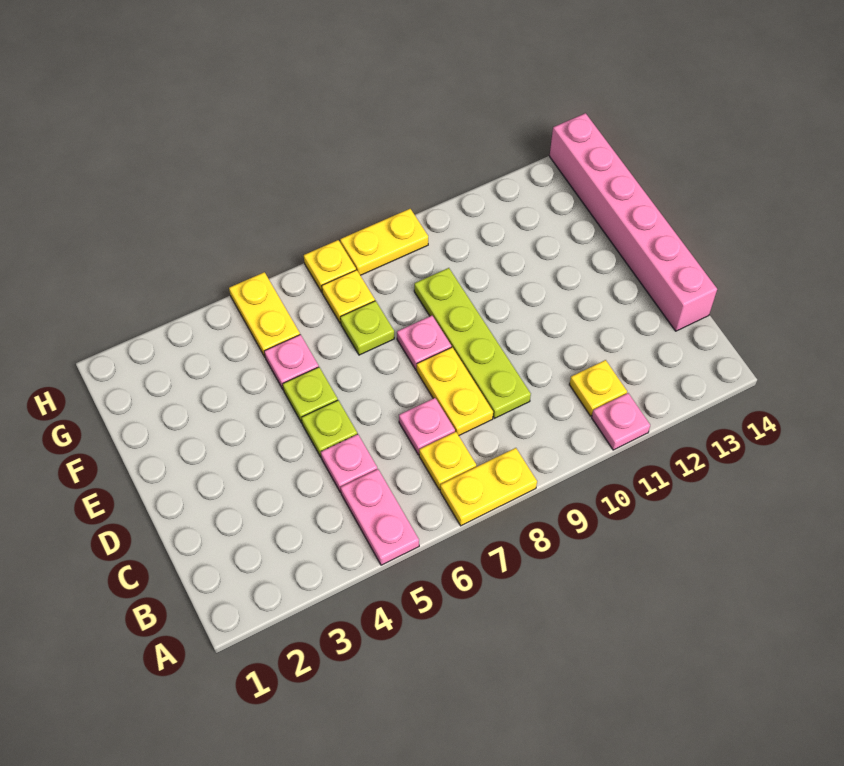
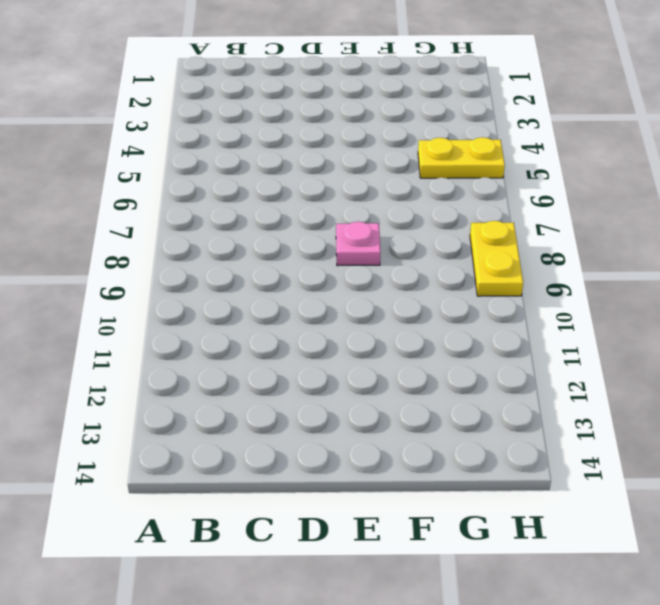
none -> pink 1x2 plate [341,469,419,565]
none -> yellow 1x2 plate [440,448,537,526]
none -> pink 1x1 plate [592,393,650,450]

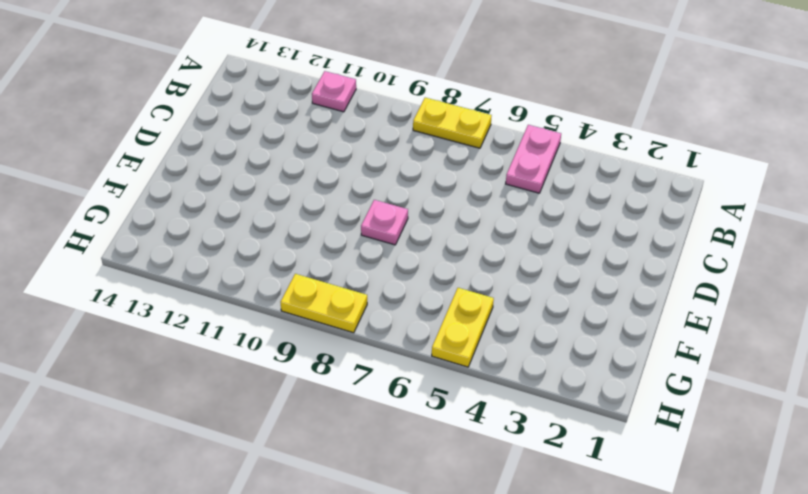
none -> yellow 1x1 plate [419,432,476,490]
none -> yellow 1x1 plate [569,360,627,416]
none -> pink 1x1 plate [321,434,377,492]

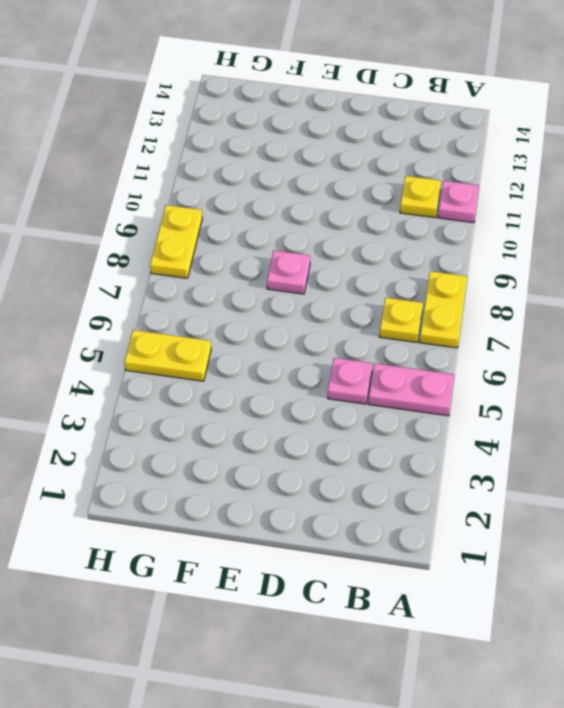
none -> pink 1x1 plate [399,398,455,455]
none -> yellow 1x2 plate [417,347,493,435]
none -> lime 1x4 plate [414,268,531,418]

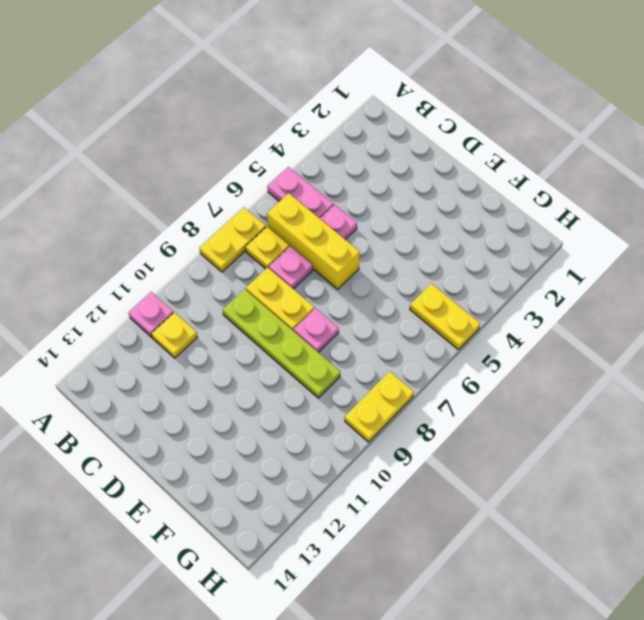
yellow 1x3 brick [267,193,360,289] -> none
none -> pink 1x6 brick [550,113,717,331]
none -> lime 1x1 plate [302,400,357,457]
none -> lime 1x1 plate [283,367,338,423]

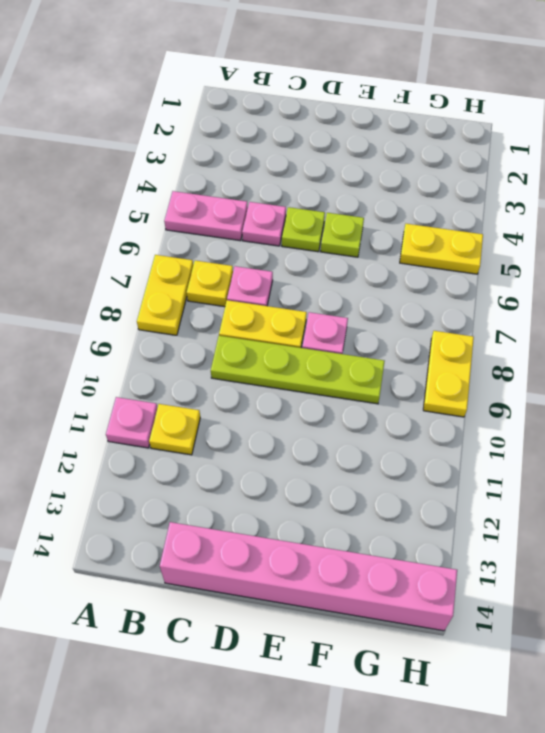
none -> pink 1x1 plate [264,335,319,390]
none -> lime 1x1 plate [340,301,394,355]
none -> yellow 1x1 plate [322,270,375,323]

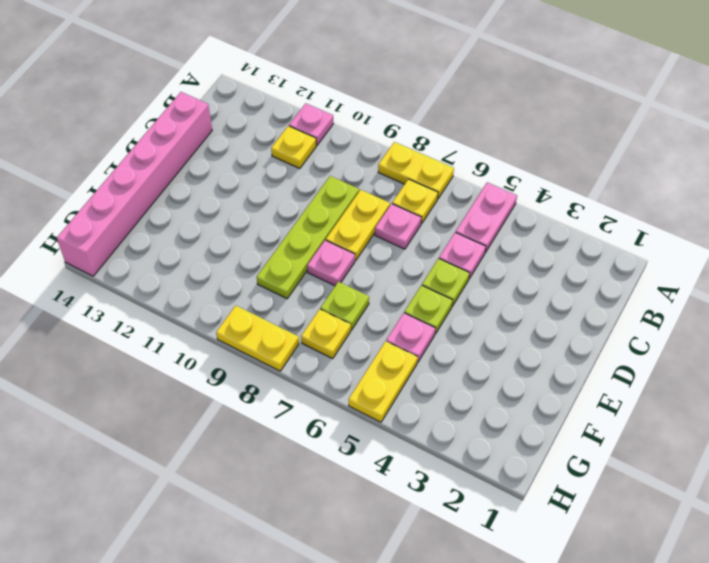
none -> yellow 1x1 plate [304,240,356,292]

